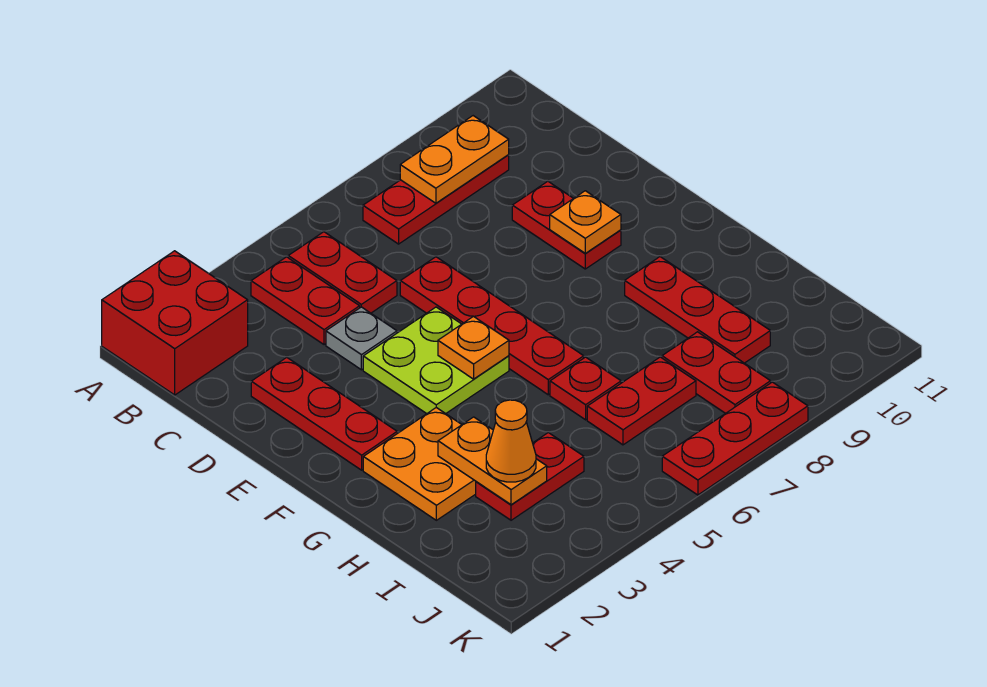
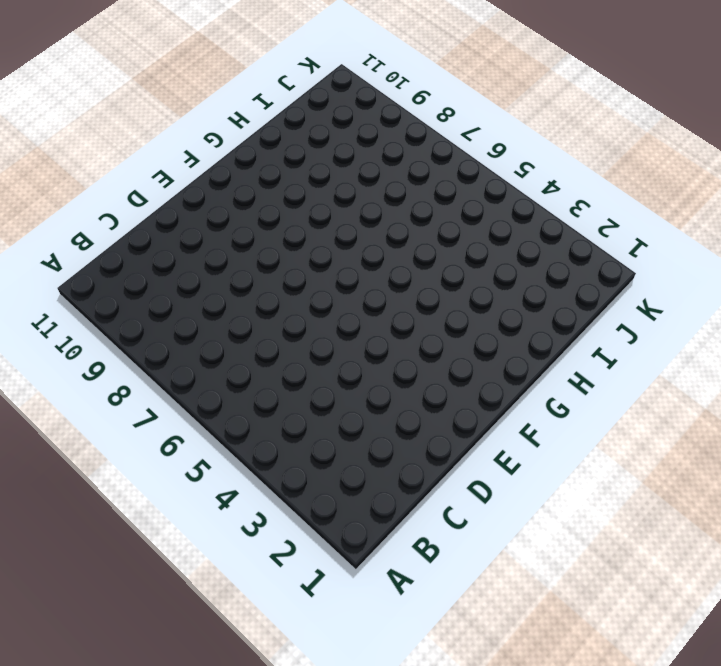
none -> red 2x2 brick [102,251,248,395]
none -> red 1x2 plate [251,257,360,345]
none -> red 1x2 plate [288,232,397,313]

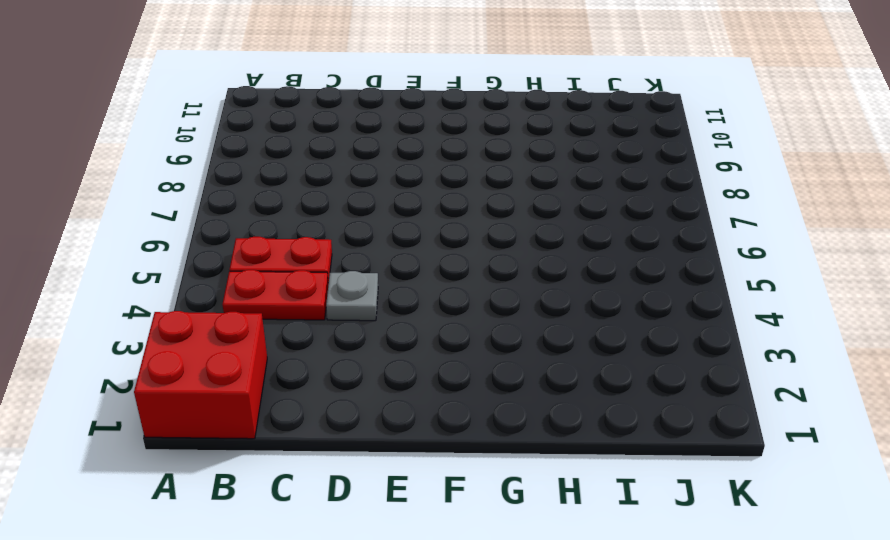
none -> red 1x3 plate [363,155,509,244]
none -> red 1x3 plate [251,357,397,470]
none -> red 1x4 plate [400,257,584,395]

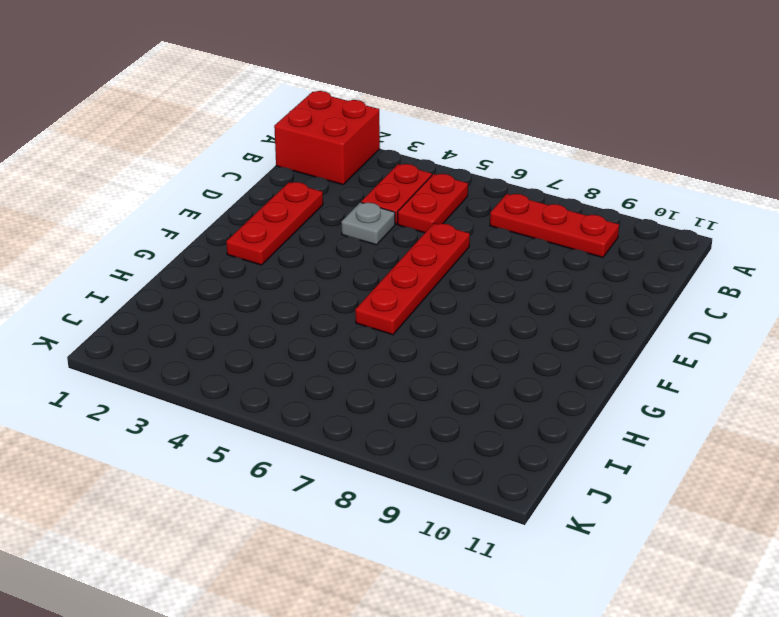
none -> red 1x2 plate [512,181,621,269]
none -> lime 2x2 plate [363,307,509,414]
none -> orange 2x2 plate [363,408,476,520]

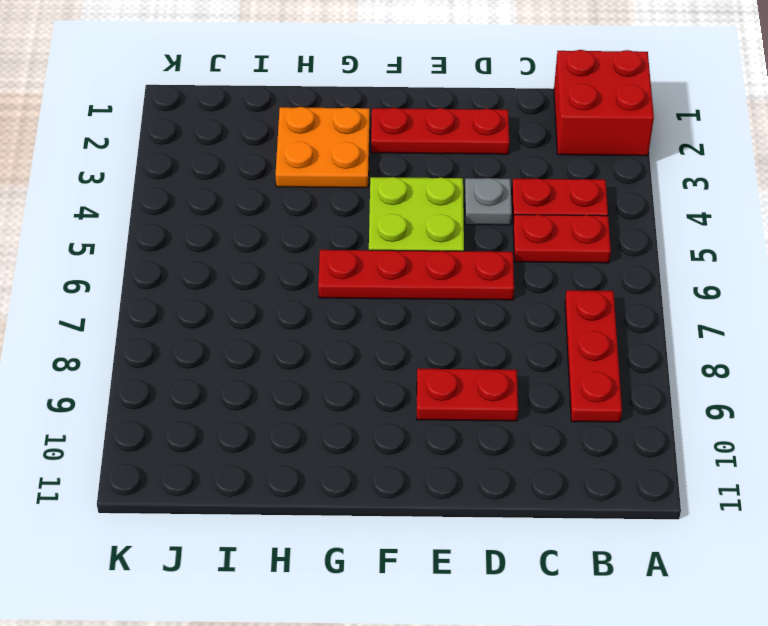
none -> red 1x3 plate [625,257,770,363]
none -> red 1x1 plate [550,357,621,420]
none -> red 1x2 plate [476,433,584,520]

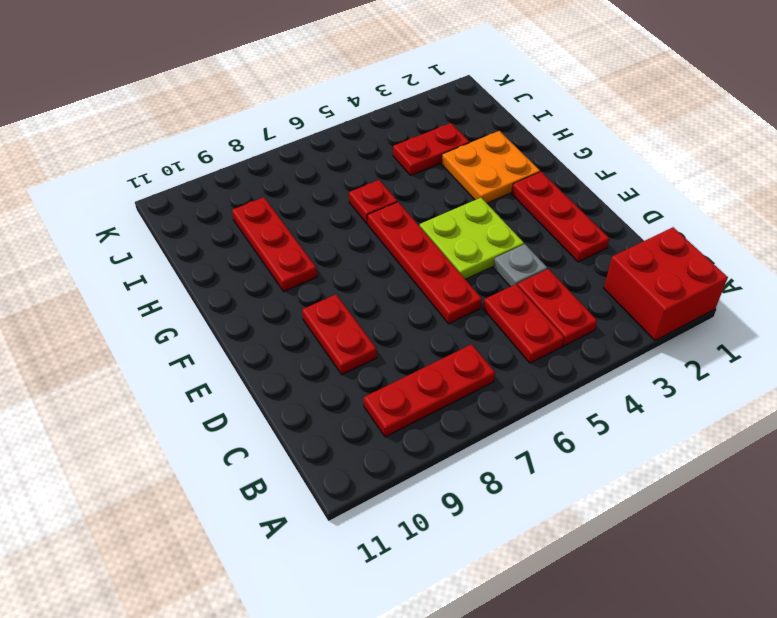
none -> red 1x2 plate [587,357,696,445]
none -> red 1x2 plate [662,332,771,413]
none -> red 1x3 plate [662,382,808,495]

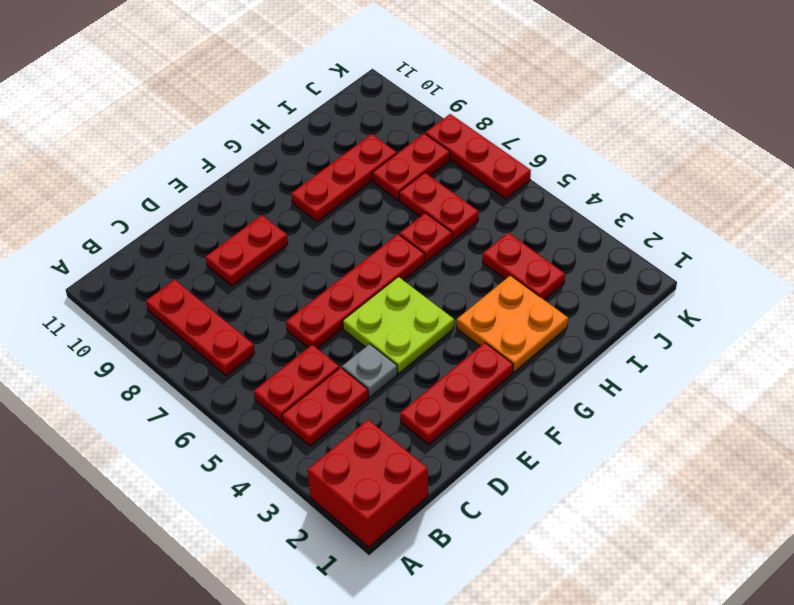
none -> orange 1x2 plate [400,116,509,203]
none -> orange 1x1 plate [550,191,621,254]
none -> orange 1x1 plate [438,316,509,379]

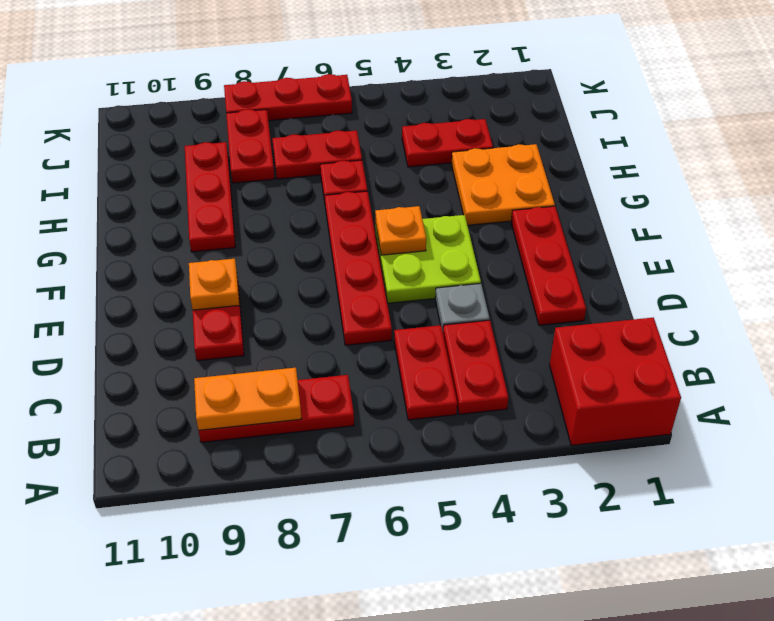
none -> orange 1x2 plate [438,417,547,505]
none -> orange 1x1 cone [486,400,536,482]

